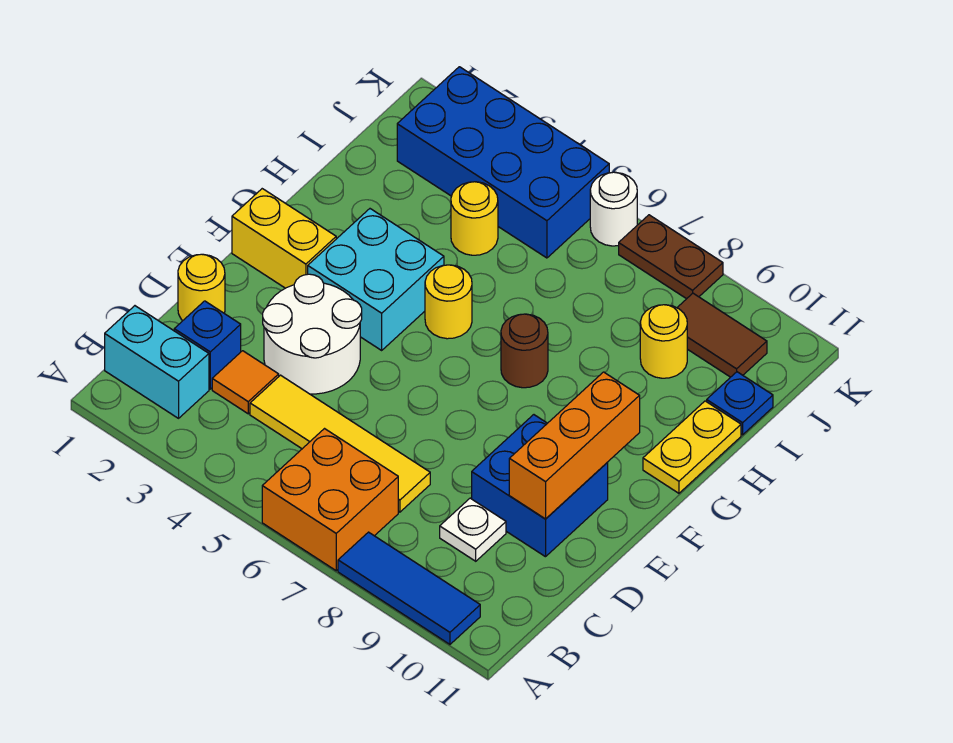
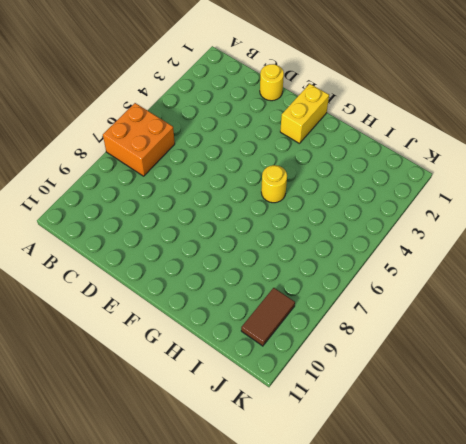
none -> blue 1x3 tile [338,532,480,644]
none -> cyan 1x2 brick [105,306,209,418]
none -> blue 1x1 brick [174,301,241,389]

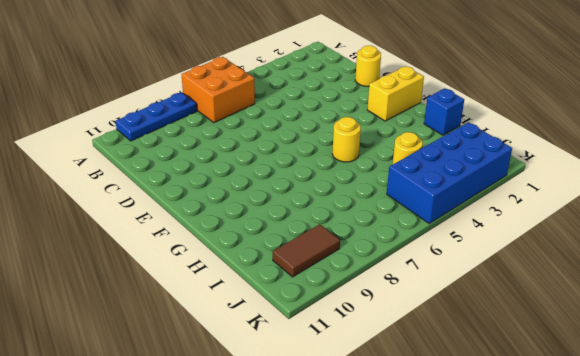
blue 1x3 plate [116,92,197,141] -> blue 1x3 tile [338,532,480,644]
blue 1x1 brick [424,88,464,135] -> blue 1x1 brick moved to [174,301,241,389]
none -> cyan 1x2 brick [105,306,209,418]
none -> orange 1x1 tile [212,351,279,414]
none -> yellow 1x4 tile [250,375,430,512]

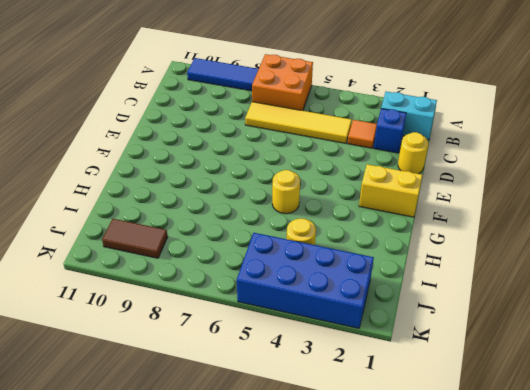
none -> white 1x1 plate [440,498,506,561]
none -> white 2x2 round brick [263,274,362,394]
none -> blue 2x2 brick [472,415,608,557]

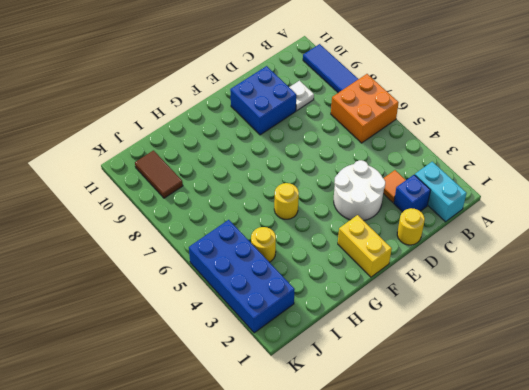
none -> yellow 1x4 tile [250,375,430,512]
none -> cyan 2x2 brick [308,209,444,350]
none -> brown 1x1 round brick [501,314,548,388]

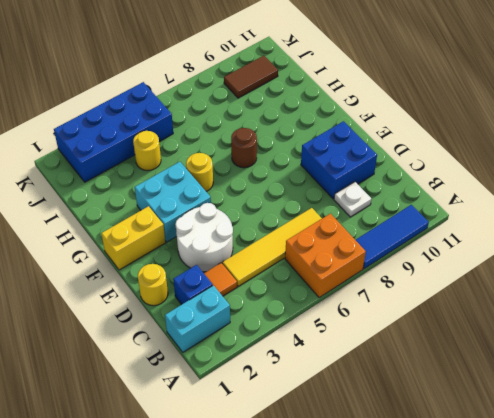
none -> yellow 1x2 plate [643,401,741,493]
none -> yellow 1x1 round brick [640,305,687,378]
none -> blue 1x1 plate [707,372,773,435]

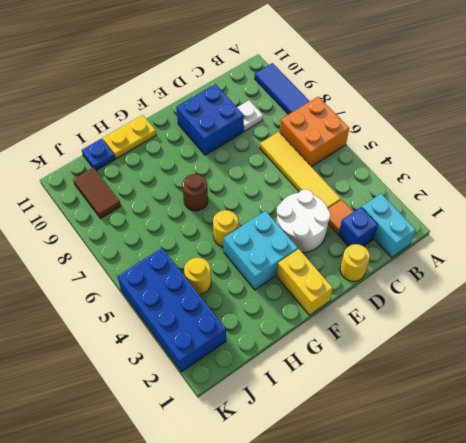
none -> yellow 1x1 round brick [640,305,687,378]
none -> white 1x1 round brick [590,172,637,246]
none -> brown 1x2 plate [619,215,723,299]

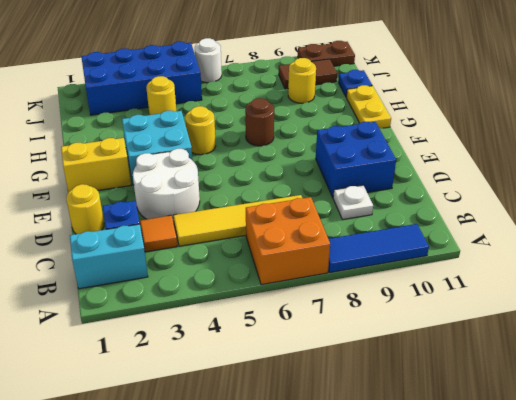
brown 1x2 plate [298,41,355,66] -> brown 1x2 plate moved to [619,215,723,299]
none -> orange 1x3 brick [509,372,640,519]

